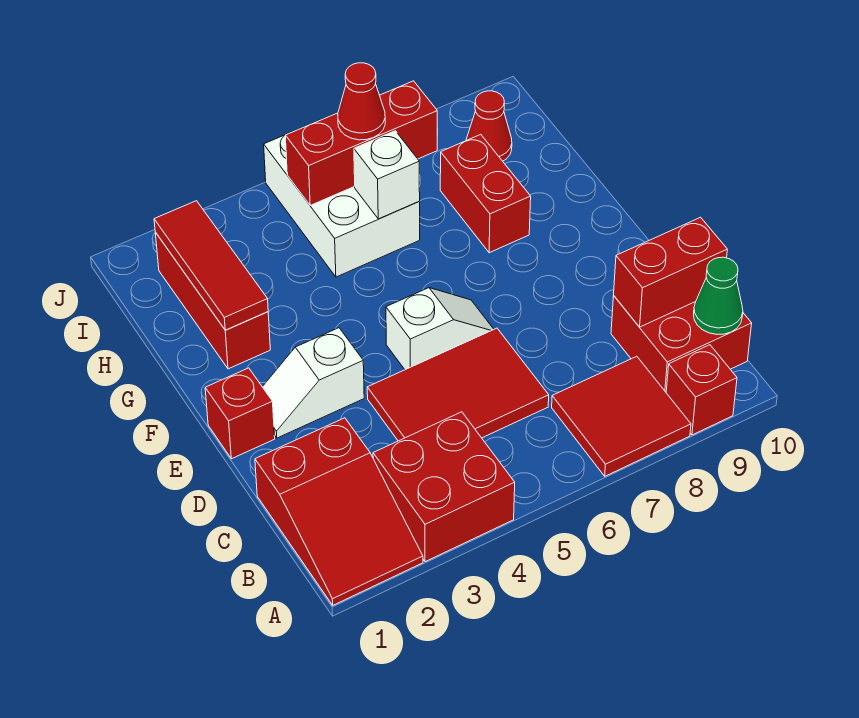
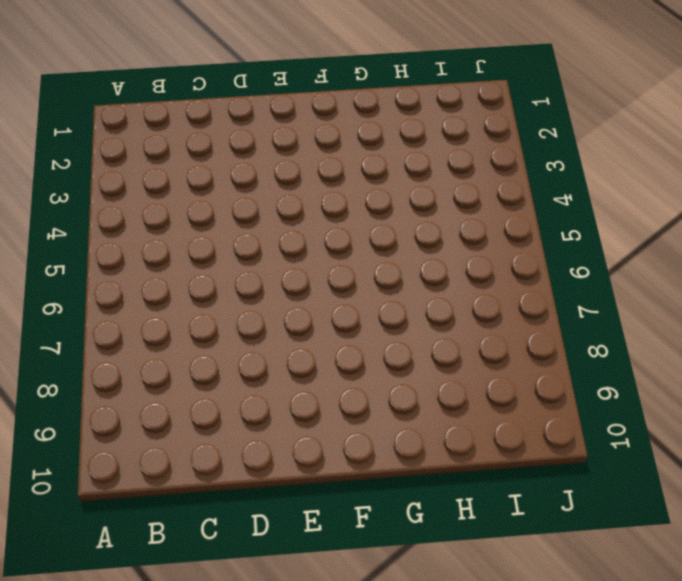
none -> red 2x3 slope [255,418,423,605]
none -> red 2x2 brick [373,412,515,562]
none -> red 2x2 tile [552,356,691,476]

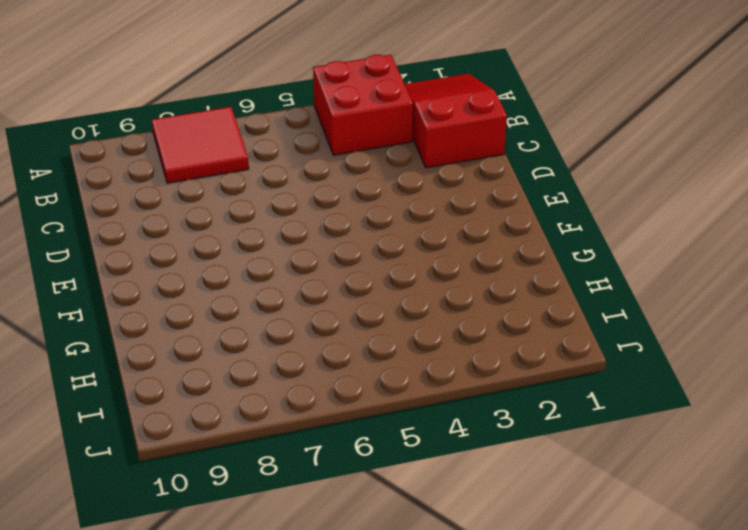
none -> red 1x1 brick [666,345,737,435]
none -> red 2x2 brick [611,296,752,392]
none -> red 2x3 tile [367,328,549,441]

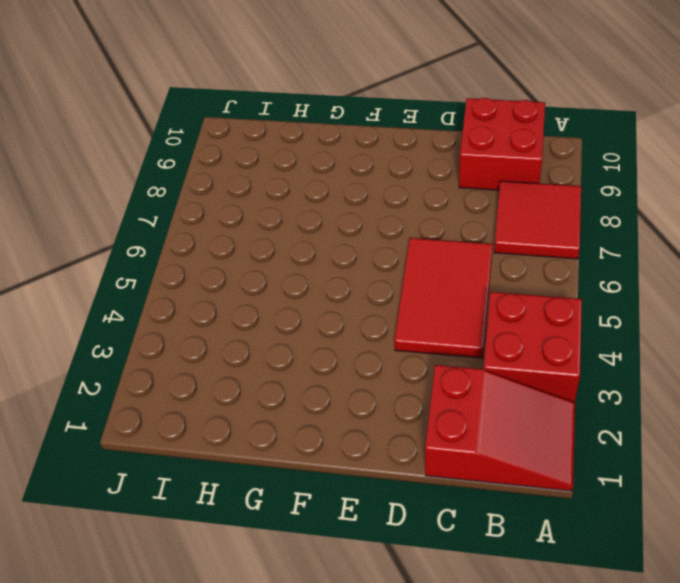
none -> red 1x1 brick [666,345,737,435]
none -> red 1x1 brick [205,368,275,459]
none -> white 1x2 slope [263,328,364,438]

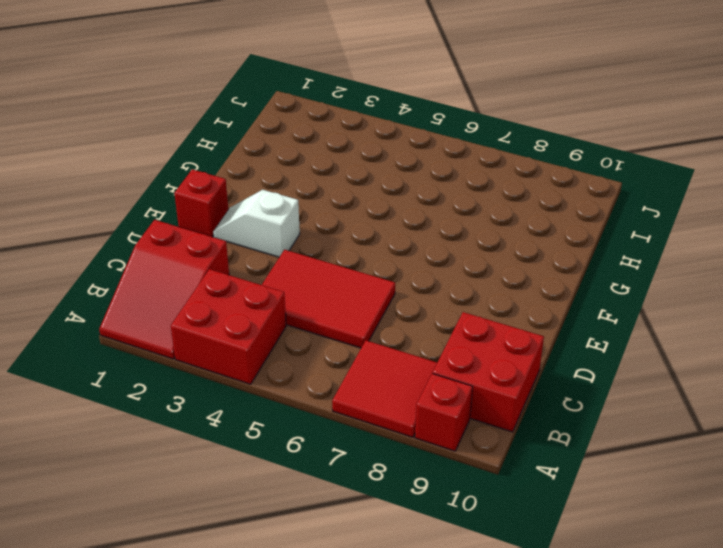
none -> white 1x2 slope [386,288,494,370]
none -> red 1x3 brick [155,232,270,369]
none -> red 1x2 brick [440,135,531,253]

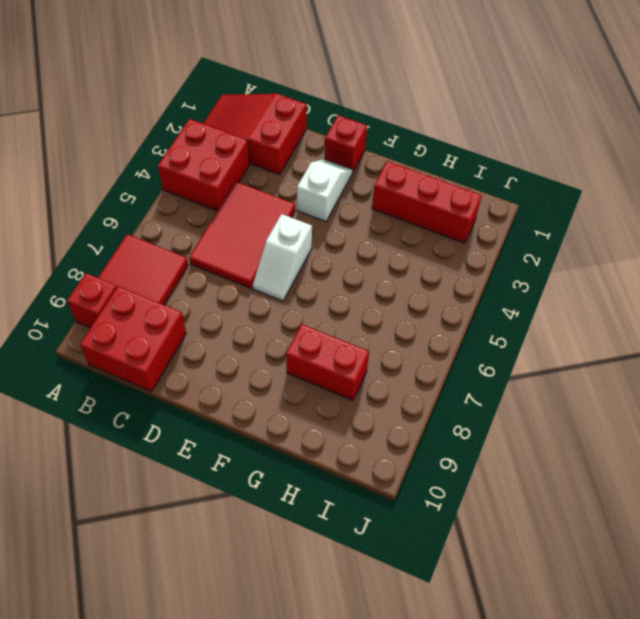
none -> white 2x3 brick [264,117,420,277]
none -> red 1x1 cone [466,91,512,161]
none -> green 1x1 cone [694,257,743,334]

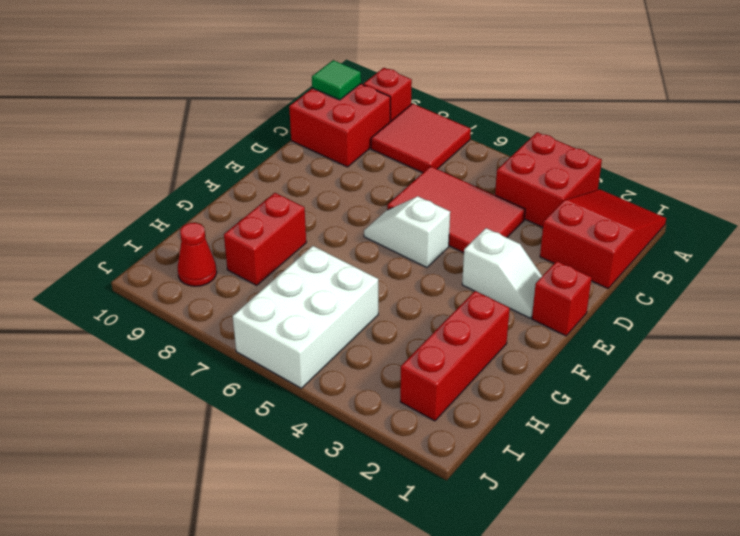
green 1x1 tile [312,60,361,100] -> green 1x1 cone [694,257,743,334]
none -> red 1x2 brick [614,217,727,327]
none -> red 1x3 tile [154,201,268,330]
none -> white 1x1 brick [354,131,420,219]

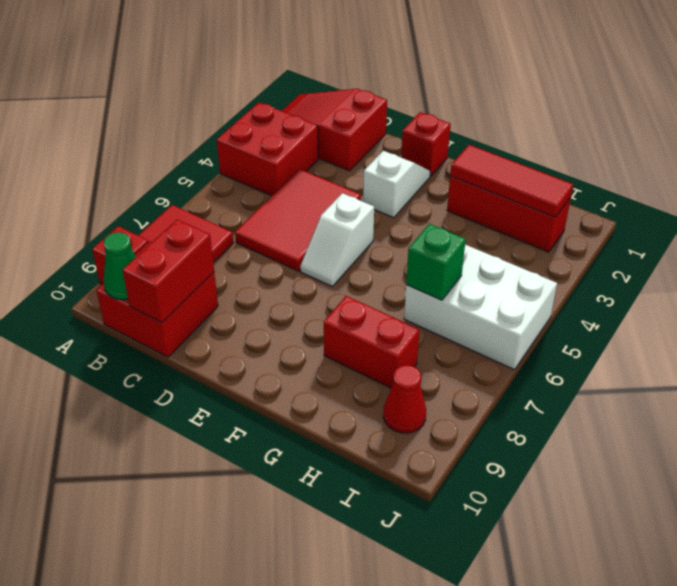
green 1x1 brick [406,224,466,300] -> white 1x1 brick [354,131,420,219]
none -> red 1x3 brick [285,81,437,205]
none -> red 1x1 cone [338,63,385,140]

